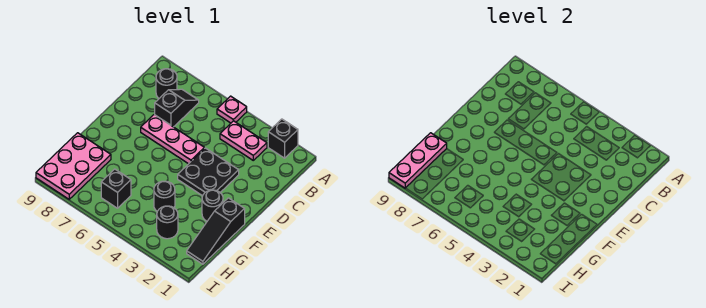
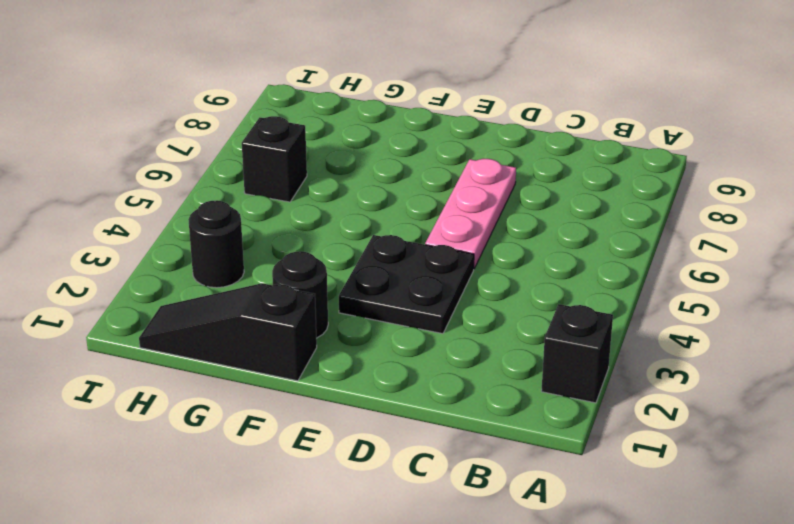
none -> pink 1x1 plate [217,96,247,123]
none -> pink 1x2 plate [220,121,267,160]
none -> black 1x2 slope [155,89,199,127]

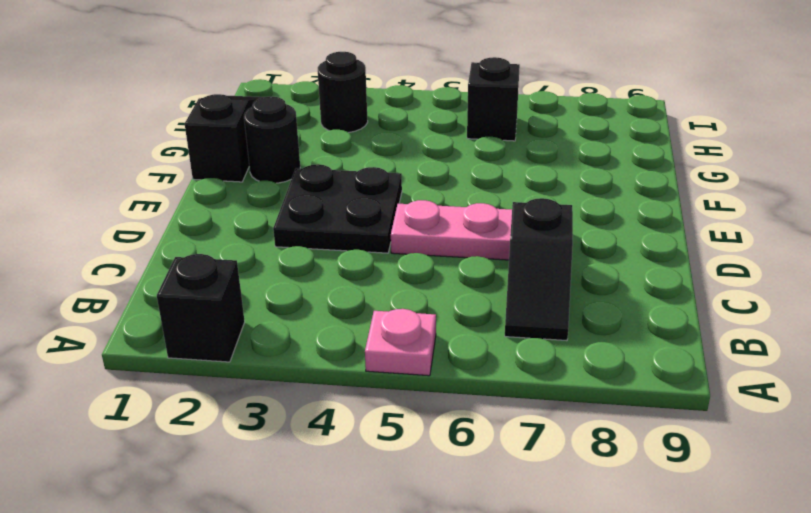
none -> pink 1x2 plate [220,121,267,160]
none -> black 1x1 round brick [156,69,177,98]
none -> black 1x1 round brick [154,181,175,211]

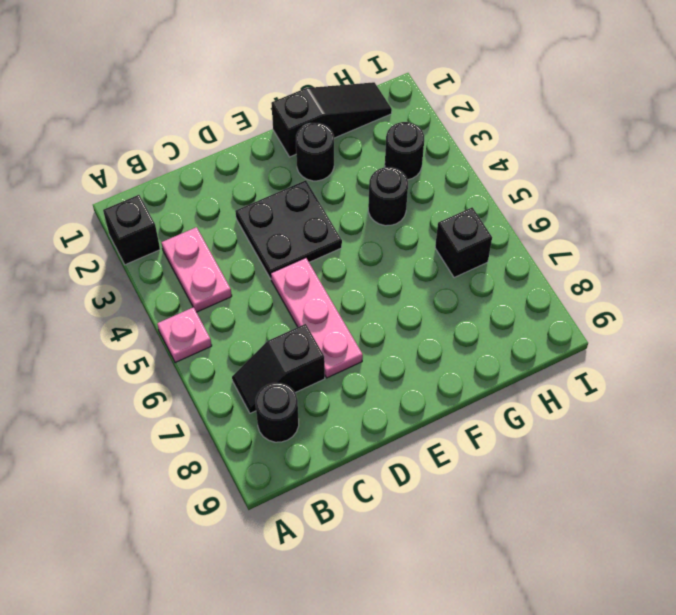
none -> pink 2x3 plate [36,133,111,199]
none -> pink 1x3 plate [389,133,447,188]

